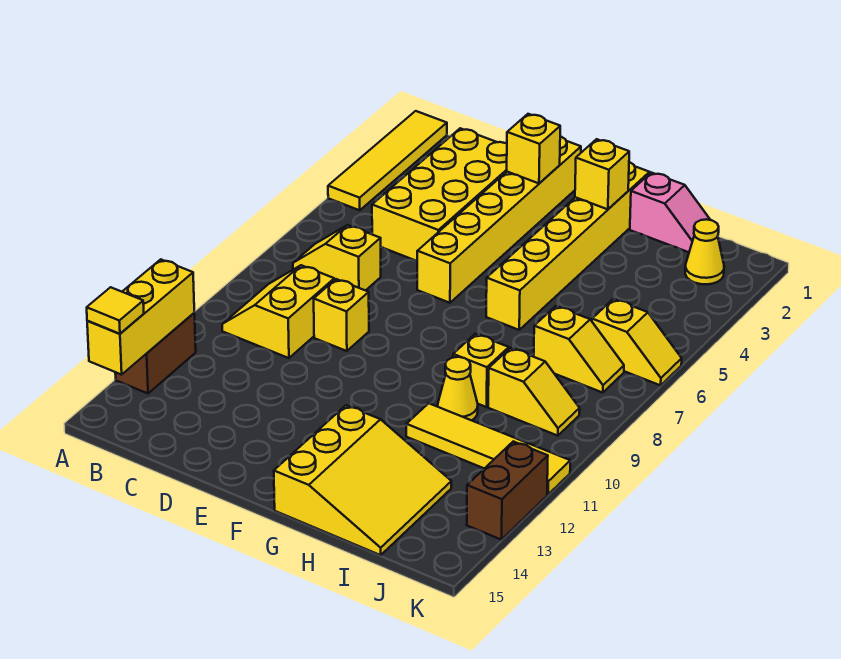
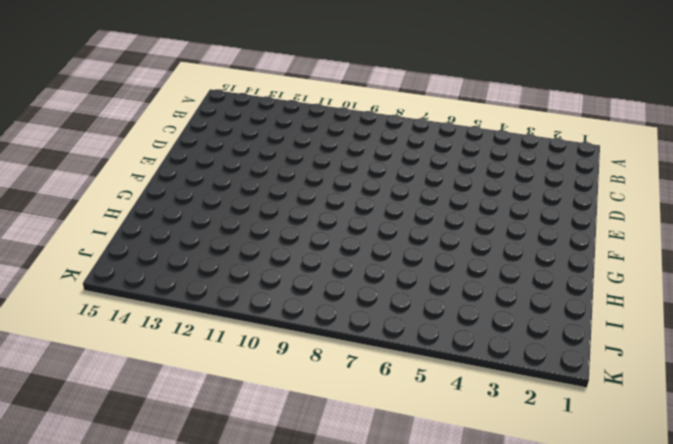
none -> yellow 1x4 tile [328,111,447,210]
none -> brown 1x2 brick [115,313,196,393]
none -> yellow 1x2 slope [293,225,381,291]

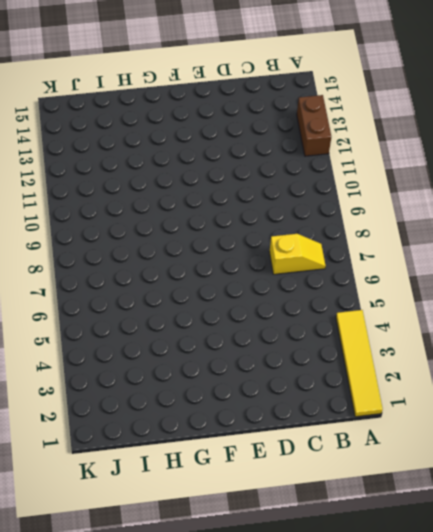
none -> yellow 2x2 slope [222,265,334,358]
none -> yellow 2x4 brick [372,128,507,261]
none -> yellow 1x1 brick [314,279,369,351]

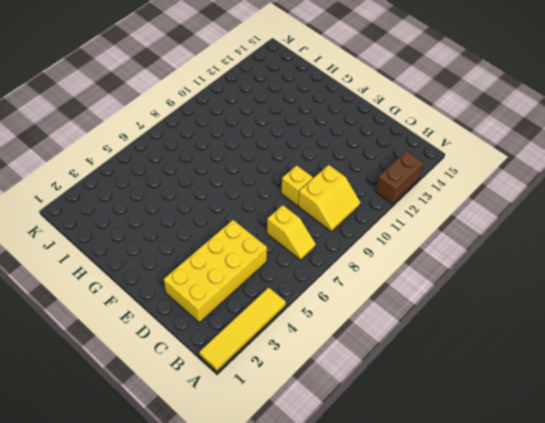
none -> yellow 1x6 brick [417,137,581,303]
none -> yellow 1x6 brick [486,162,650,330]
none -> yellow 3x3 slope [274,405,451,555]

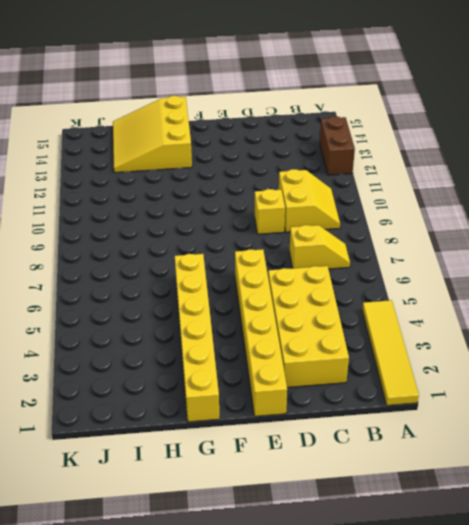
none -> pink 1x2 slope [630,173,710,252]
none -> yellow 1x1 brick [453,334,509,407]
none -> yellow 1x1 cone [438,357,478,420]

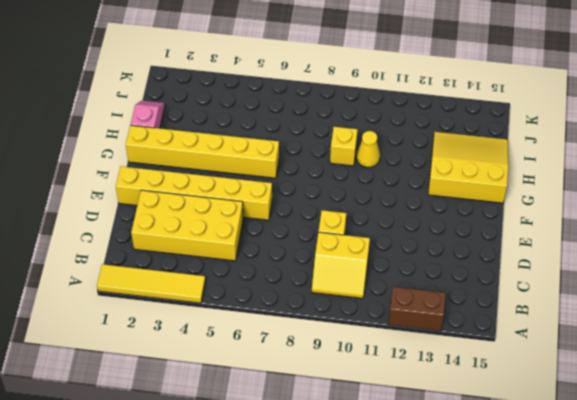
none -> yellow 1x2 slope [293,225,381,291]
none -> yellow 1x4 tile [406,403,570,494]
none -> yellow 1x2 slope [534,306,624,393]

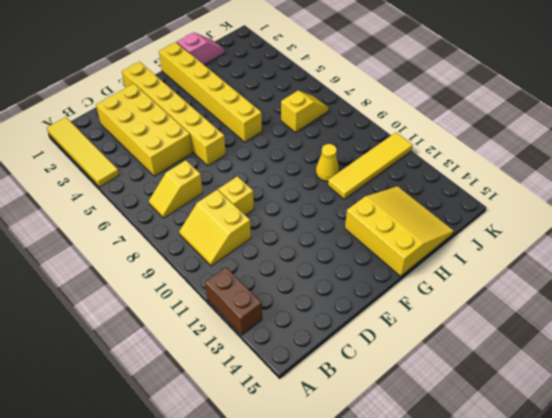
none -> yellow 1x1 brick [453,334,509,407]
none -> yellow 1x2 slope [488,348,580,436]
none -> yellow 1x1 cone [685,219,724,284]

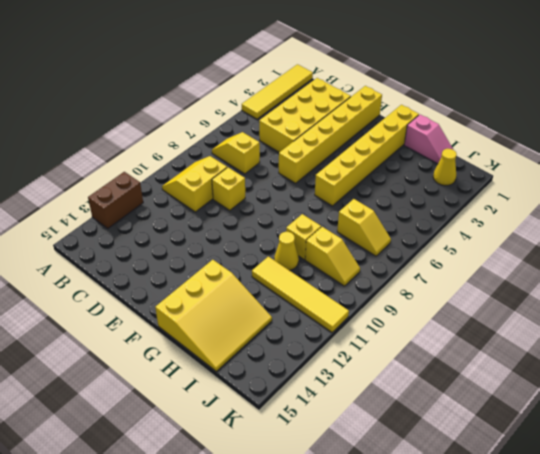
none -> yellow 1x2 slope [592,299,682,385]
none -> brown 1x2 brick [467,441,548,540]
none -> yellow 1x3 brick [87,259,194,375]

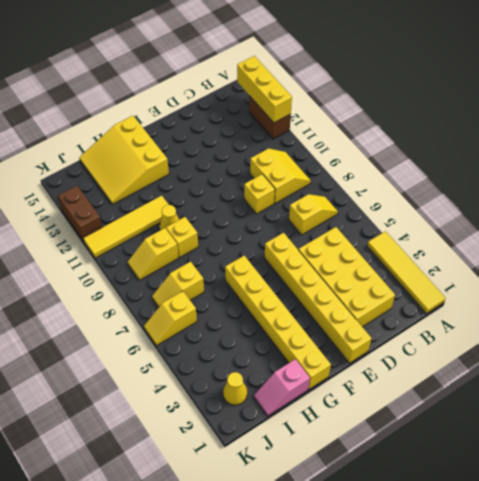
none -> yellow 1x1 brick [507,114,560,183]
none -> yellow 1x1 brick [575,139,629,209]
none -> yellow 1x1 tile [87,287,144,334]

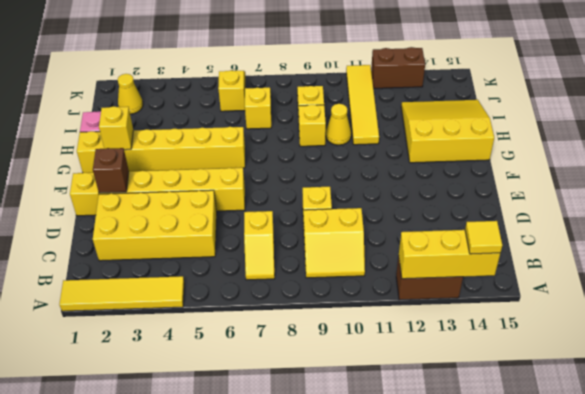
brown 1x1 brick [93,148,129,193] -> yellow 1x1 brick [507,114,560,183]

